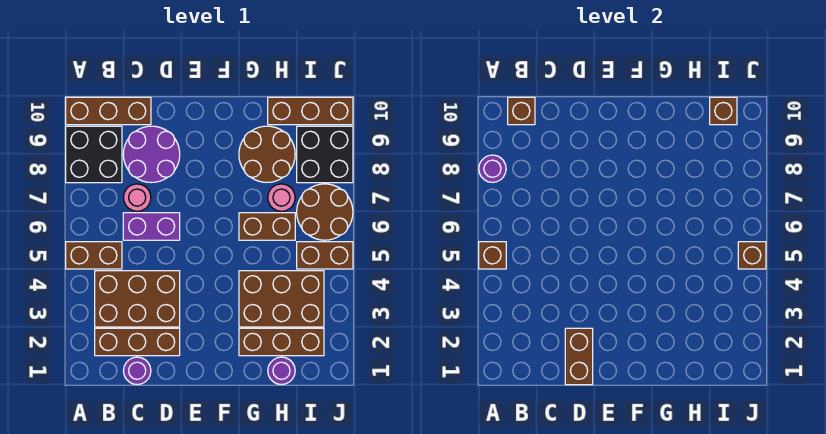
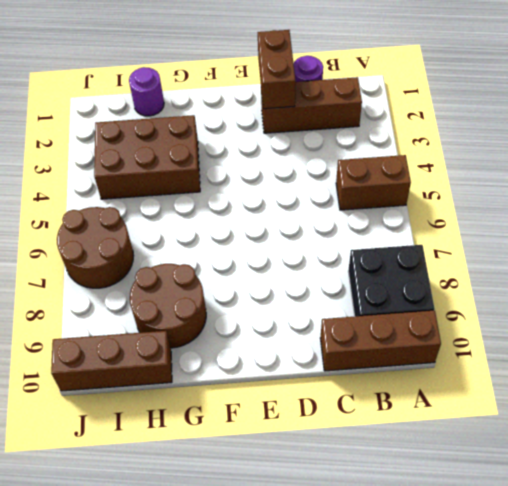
none -> brown 2x3 brick [95,271,180,327]
none -> purple 1x2 brick [123,213,180,240]
none -> pink 1x1 round brick [123,184,151,211]

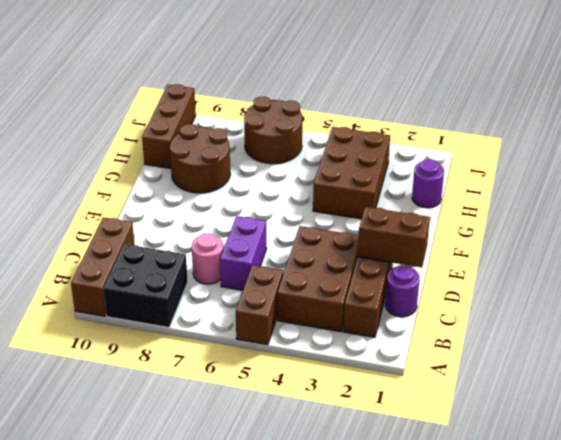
none -> purple 2x2 round brick [123,126,180,183]
none -> brown 1x3 brick [239,328,324,356]
none -> brown 1x2 brick [239,213,295,240]

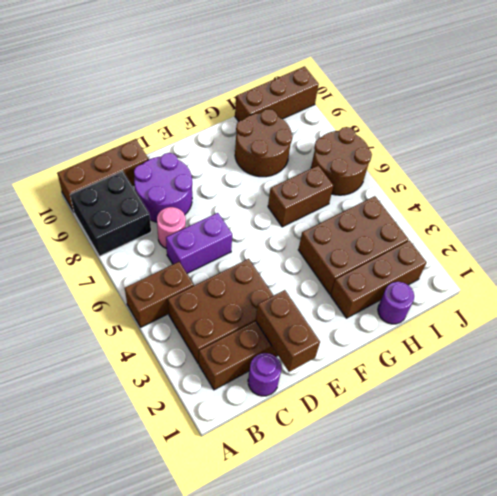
none -> pink 1x1 round brick [268,184,295,211]
none -> brown 1x2 brick [297,242,353,269]
none -> black 2x2 brick [297,126,353,183]

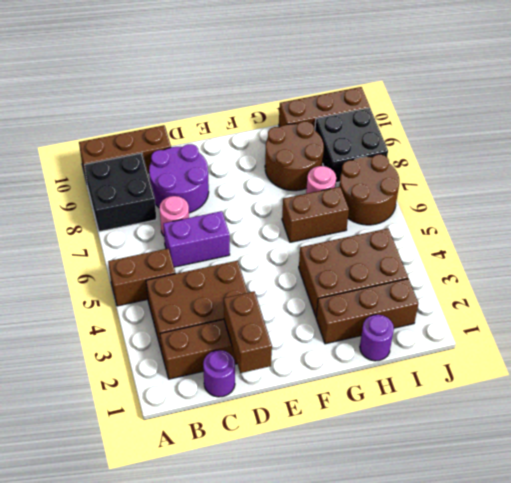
none -> brown 1x2 brick [297,242,353,269]
none -> brown 1x1 brick [479,242,506,269]
none -> purple 1x1 round brick [479,155,506,182]

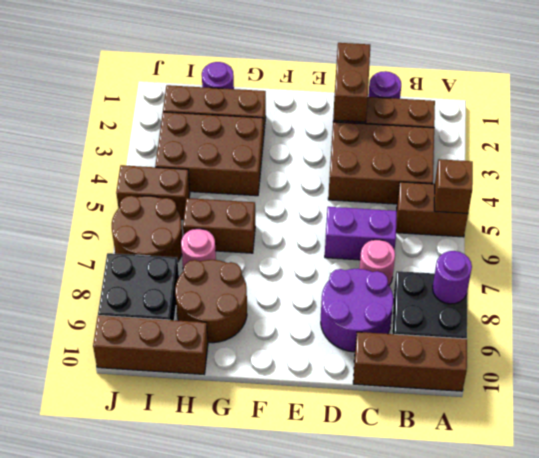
none -> brown 1x1 brick [508,97,535,125]
none -> brown 1x1 brick [710,97,737,125]
none -> brown 1x1 brick [738,242,766,269]

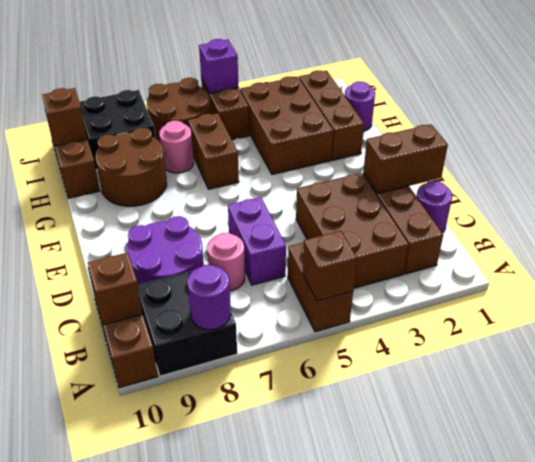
purple 1x1 brick [199,39,239,93] -> brown 1x1 brick [738,242,766,269]

